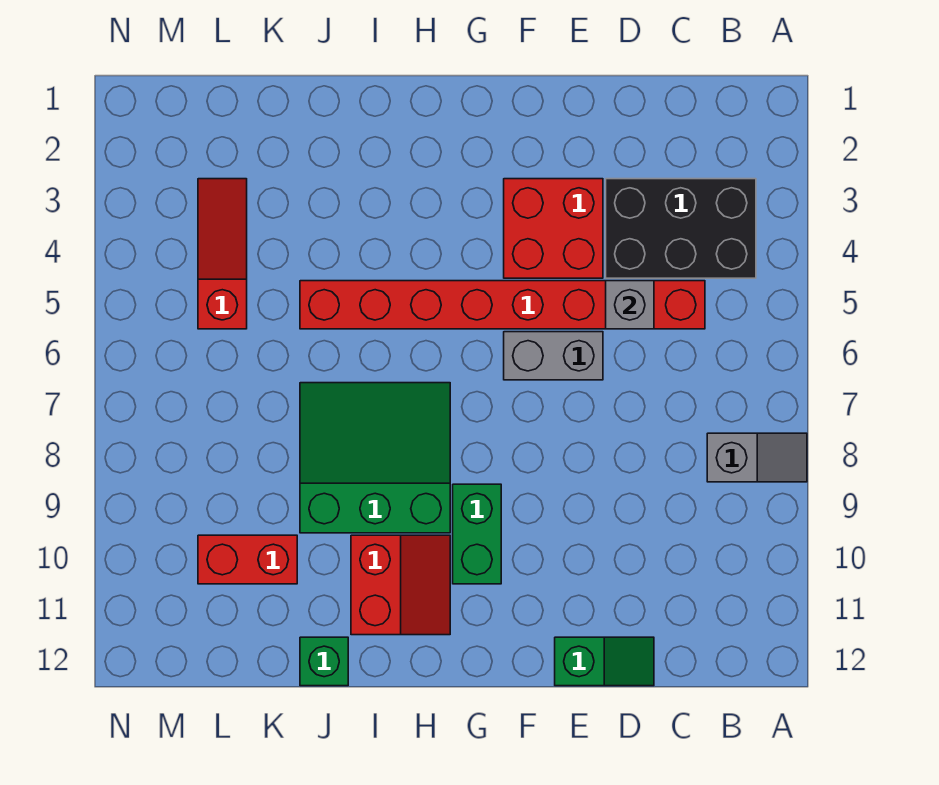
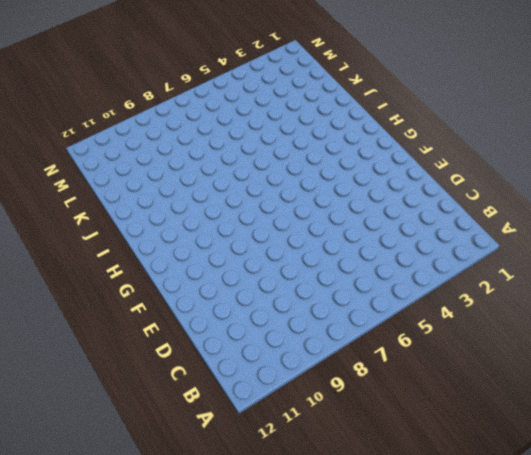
none -> grey 1x2 slope [707,433,807,482]
none -> black 2x3 brick [606,179,756,278]
none -> red 1x8 brick [300,281,705,329]

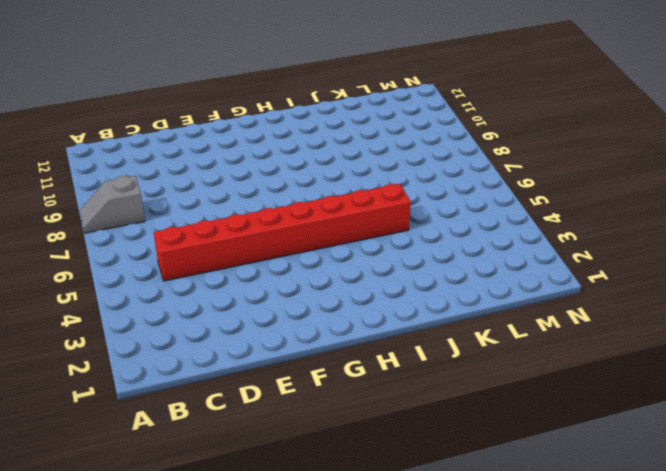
none -> black 2x3 brick [606,179,756,278]
none -> green 1x2 slope [555,637,654,686]
none -> red 2x2 brick [504,179,603,278]

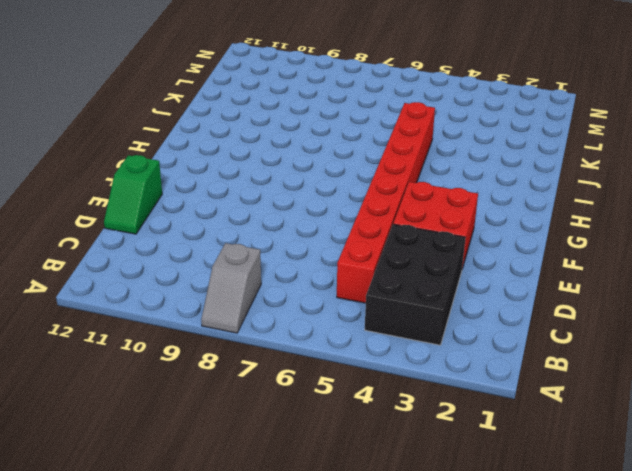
none -> grey 1x2 brick [504,332,603,380]
none -> green 1x2 brick [453,484,501,584]
none -> green 3x3 slope [300,383,450,533]

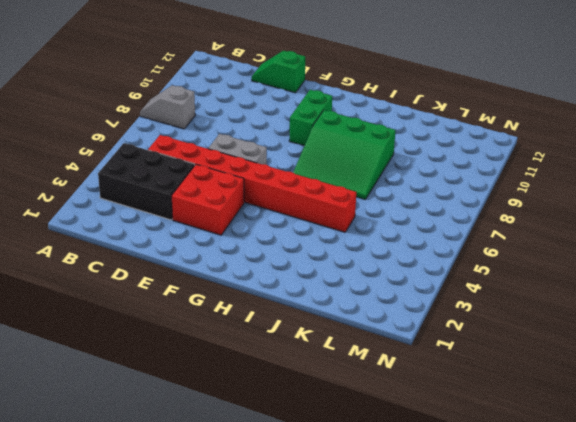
none -> red 2x2 slope [351,535,450,635]
none -> green 1x1 brick [300,637,348,686]
none -> red 1x2 brick [198,535,297,584]

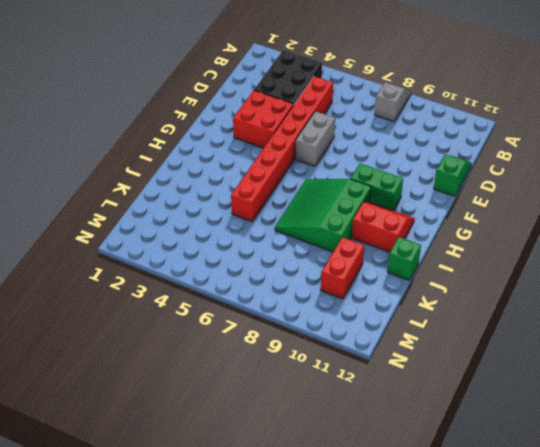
none -> red 1x3 slope [198,179,247,329]
none -> grey 1x1 brick [606,281,654,329]

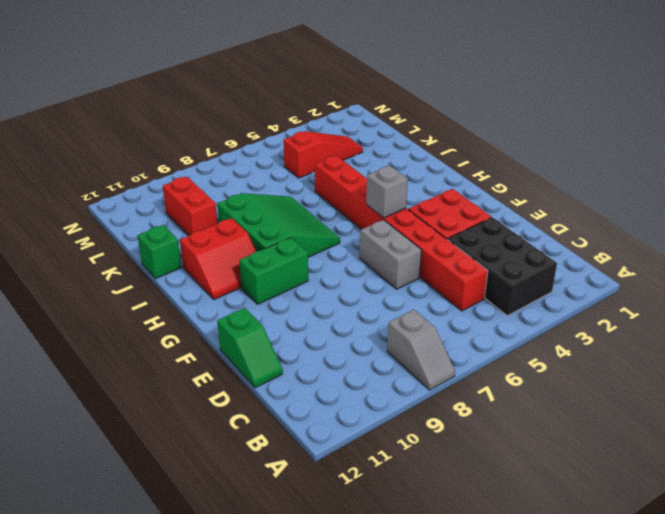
grey 1x1 brick [366,166,408,218] -> grey 1x1 brick moved to [606,281,654,329]

